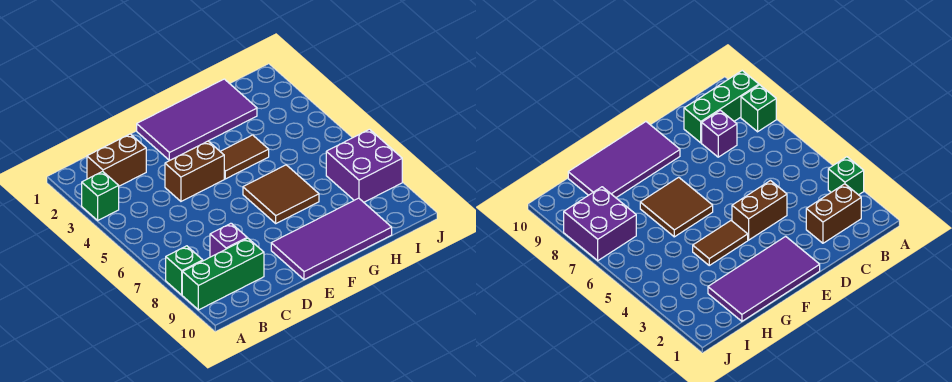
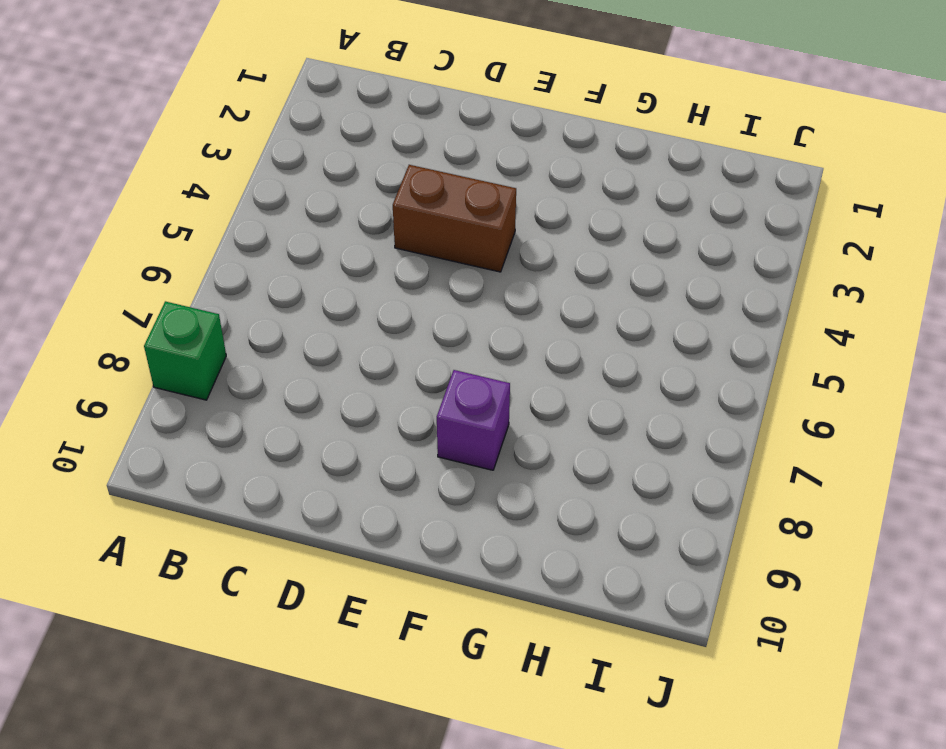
purple 1x1 brick [437,370,510,470] -> purple 1x1 brick moved to [210,223,247,257]
none -> green 1x1 brick [82,171,119,220]
none -> green 1x3 brick [182,238,264,310]

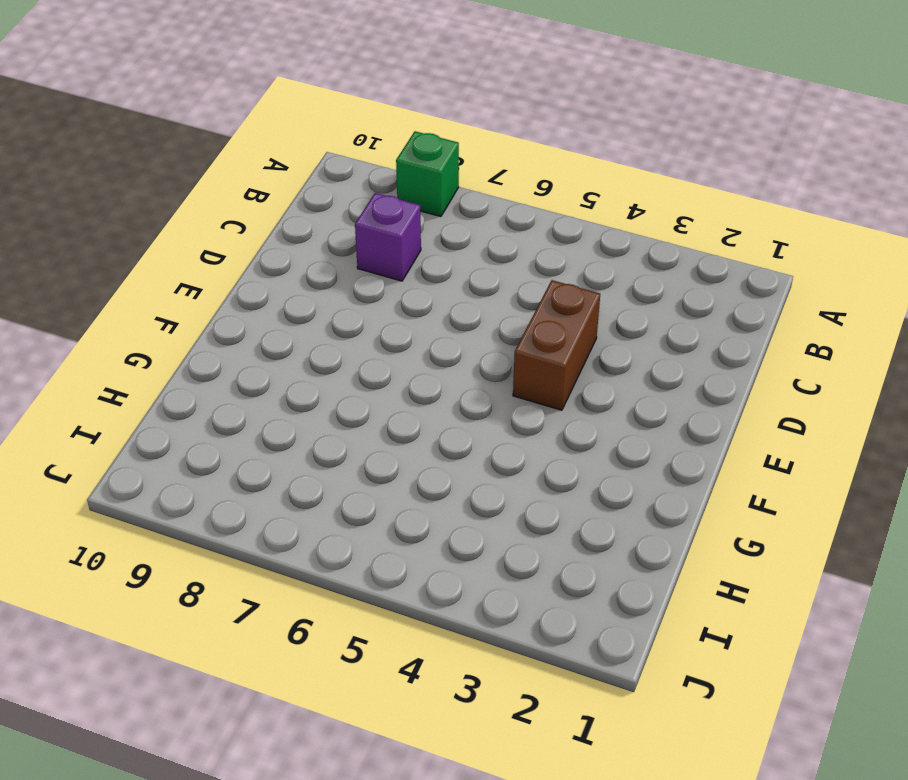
none -> green 1x1 brick [82,171,119,220]
none -> green 1x3 brick [182,238,264,310]

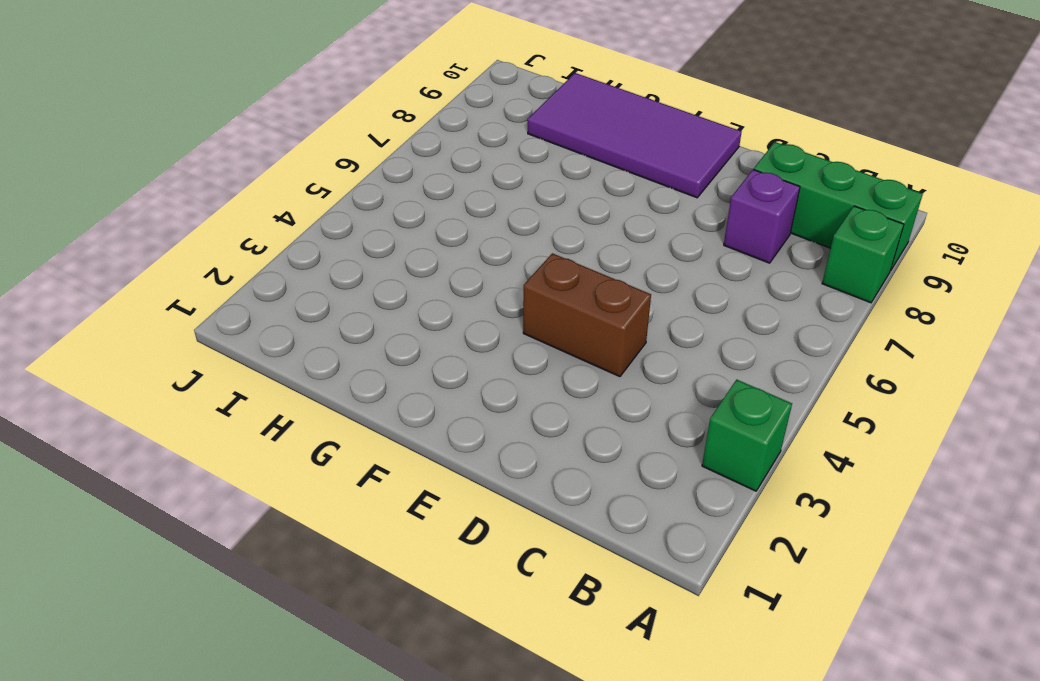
none -> brown 1x2 brick [87,134,146,186]
none -> purple 2x4 tile [137,79,257,161]

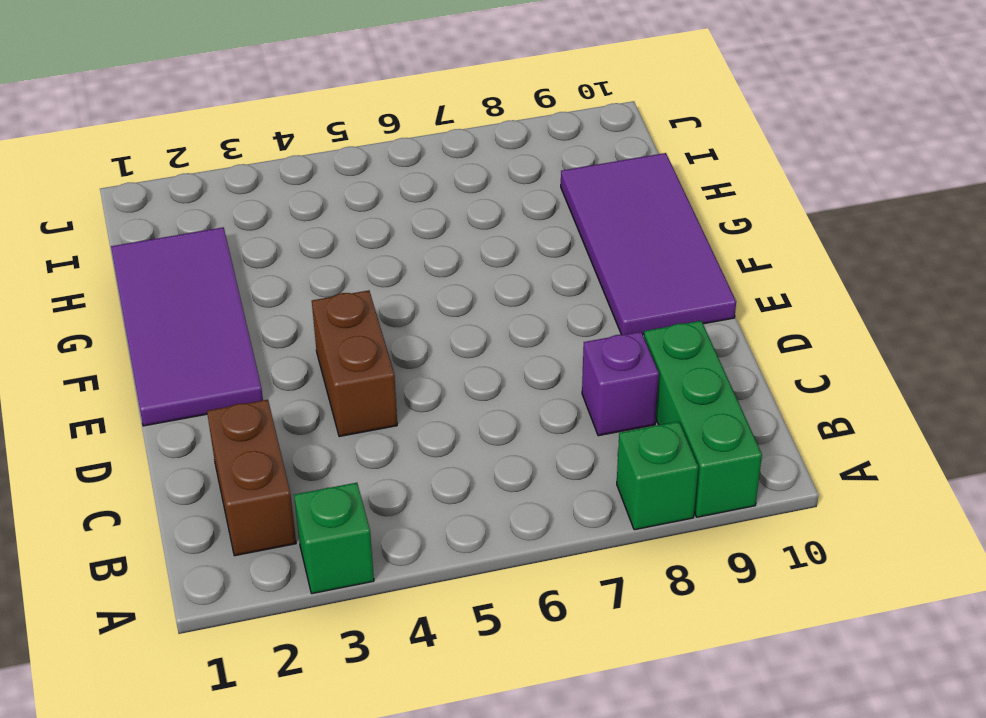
none -> brown 1x2 tile [220,135,269,179]
none -> brown 2x2 tile [243,165,319,223]

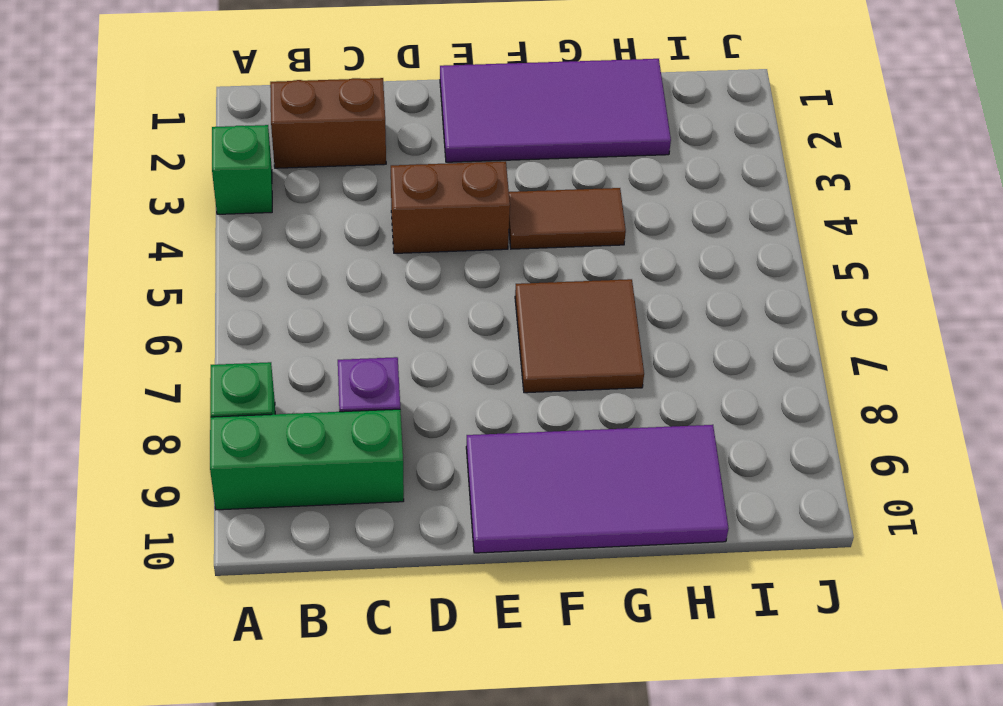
none -> purple 2x2 brick [326,129,402,202]

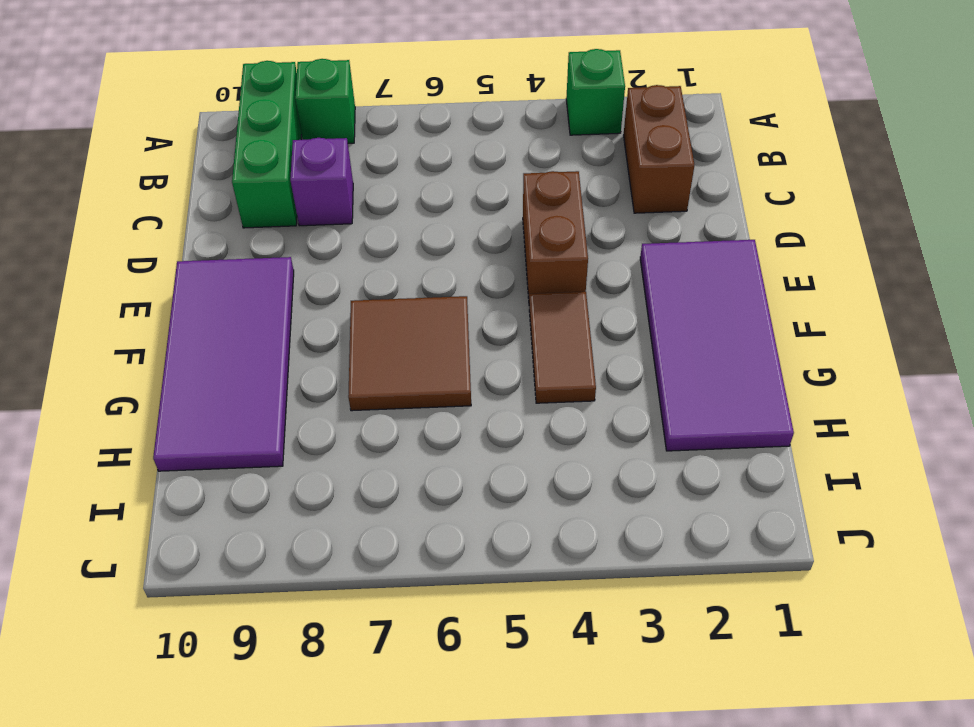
none -> purple 2x2 brick [326,129,402,202]

